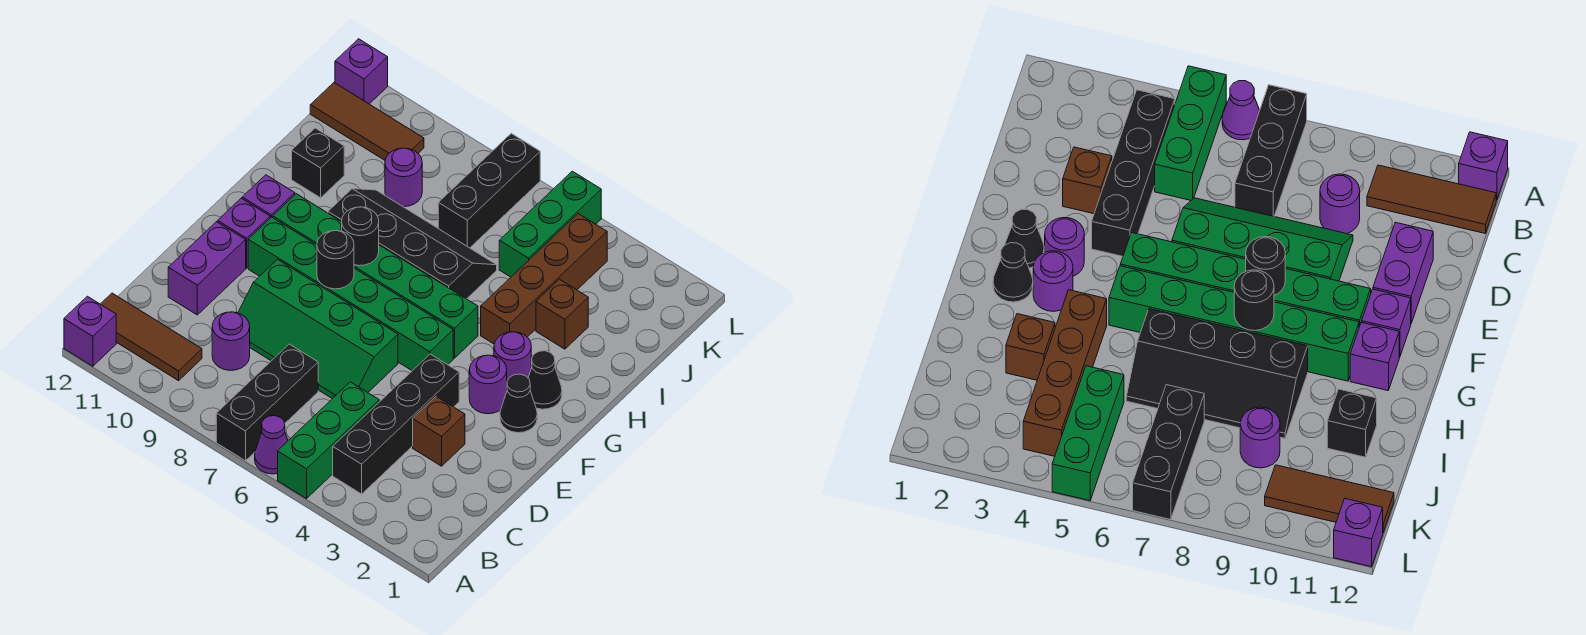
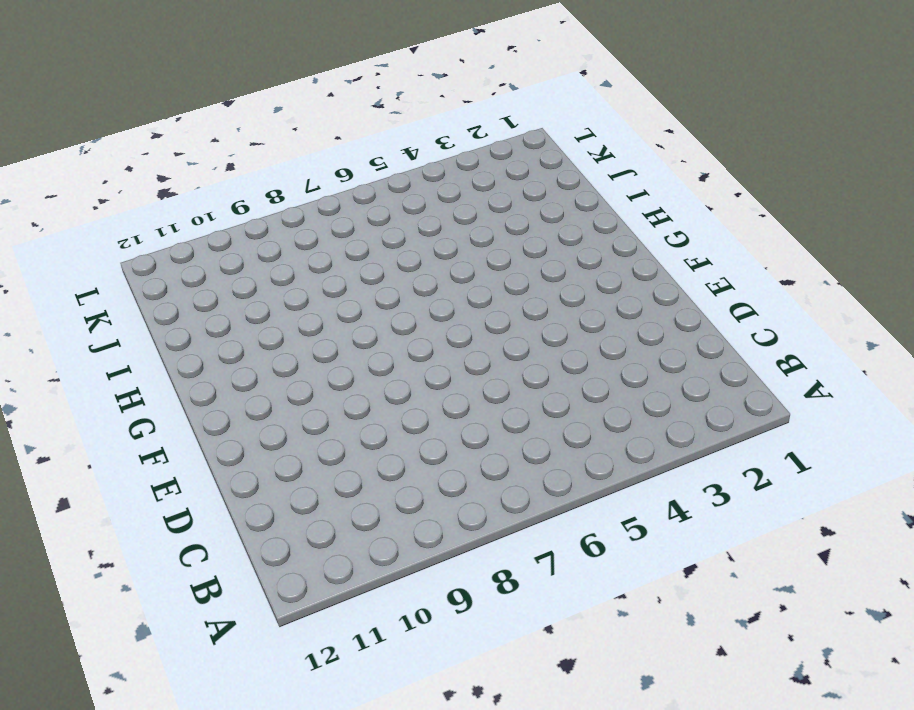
none -> green 1x3 brick [278,382,379,499]
none -> purple 1x1 cone [255,416,288,474]
none -> black 1x3 brick [216,344,318,461]

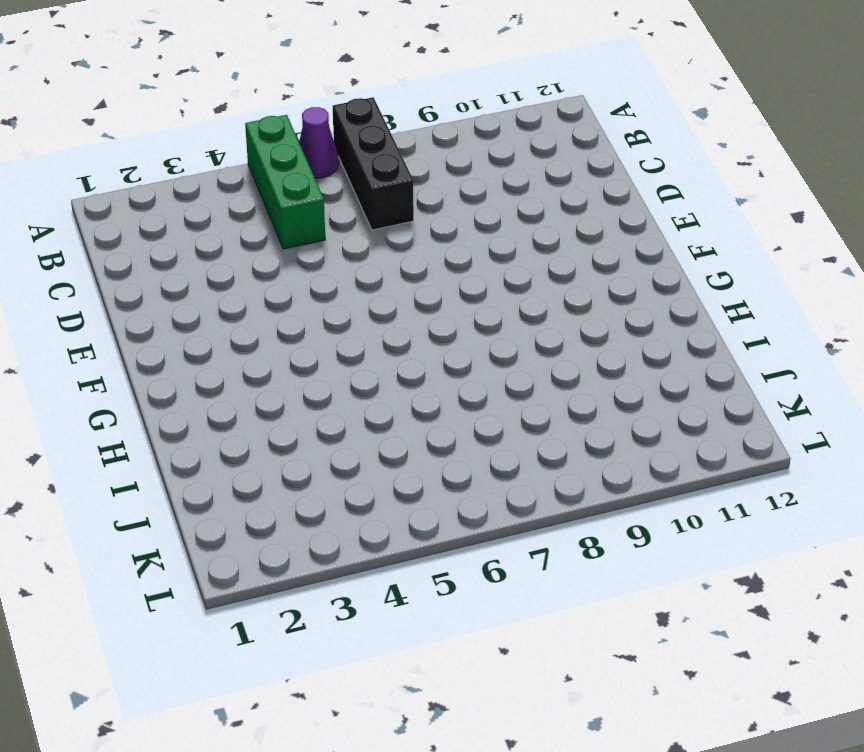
none -> purple 1x1 brick [64,296,116,366]
none -> black 1x4 brick [333,354,459,494]
none -> brown 1x3 tile [101,293,202,381]

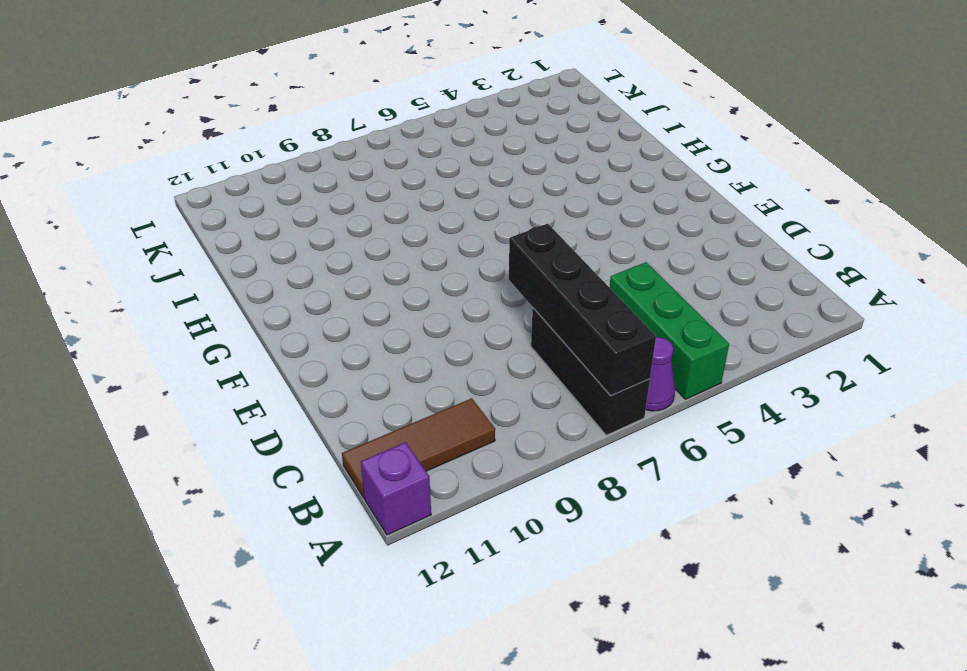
black 1x4 brick [509,224,656,396] -> black 1x4 brick moved to [333,354,459,494]
none -> purple 1x1 round brick [212,312,250,370]
none -> brown 1x1 brick [413,397,465,466]
none -> green 2x4 slope [238,260,398,399]

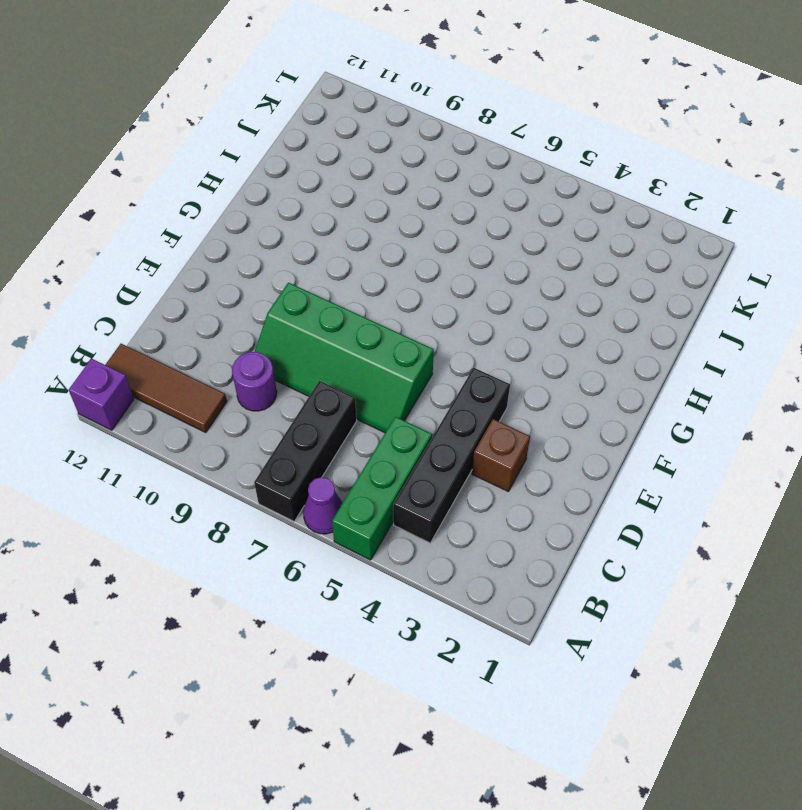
none -> purple 1x2 brick [168,222,246,315]
none -> black 1x1 cone [500,374,537,433]
none -> purple 1x1 round brick [469,355,507,414]

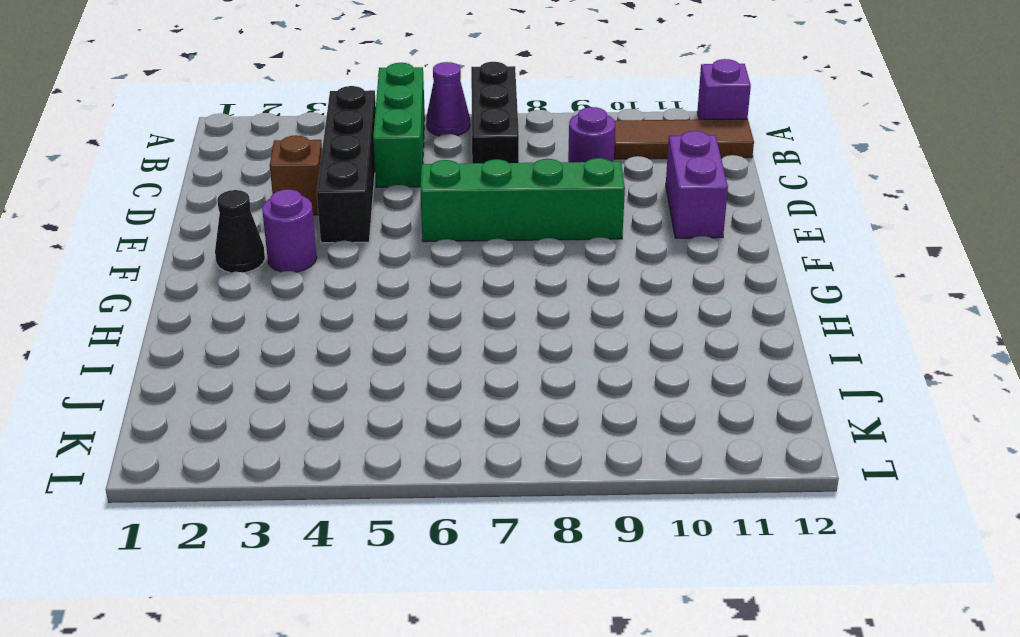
none -> green 1x6 brick [248,217,453,371]
none -> purple 1x1 brick [218,198,270,268]
none -> black 1x1 cone [528,351,562,409]

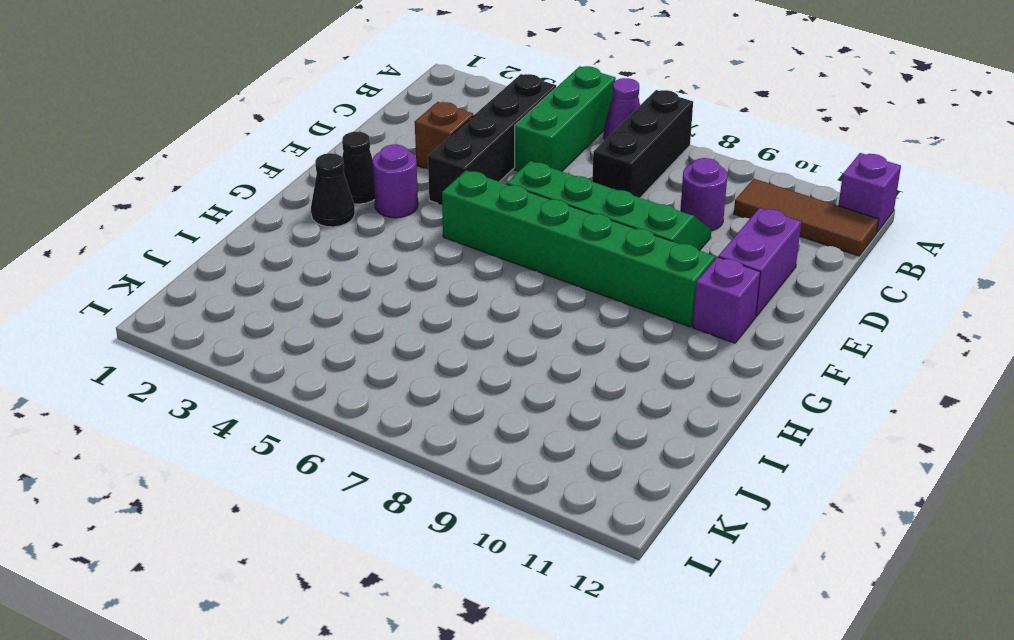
none -> purple 1x1 round brick [494,332,531,381]
none -> green 1x6 brick [273,194,478,358]
none -> purple 1x1 brick [242,175,295,218]

